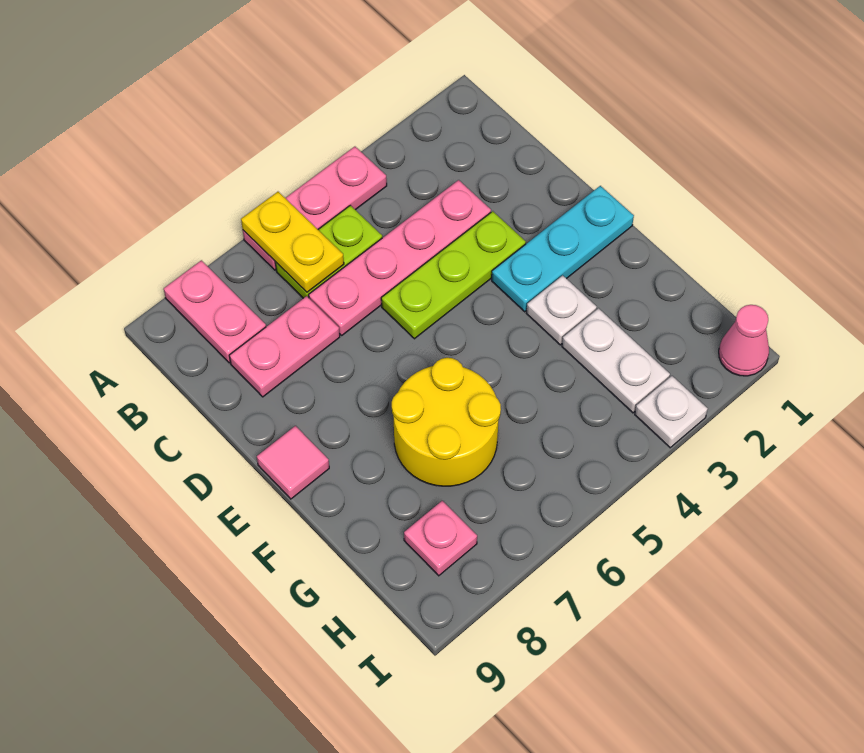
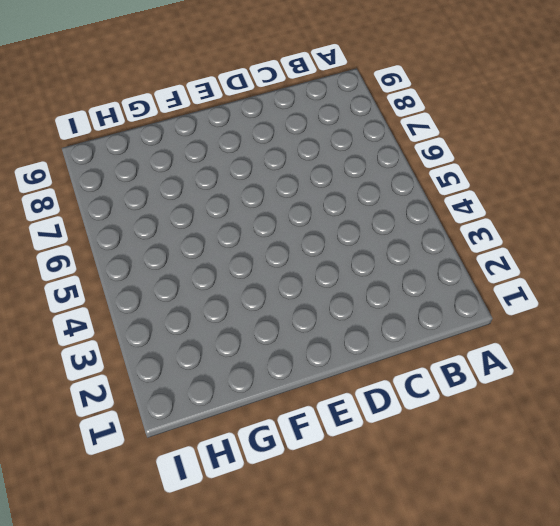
none -> pink 1x3 plate [243,147,387,270]
none -> pink 1x2 plate [164,260,266,363]
none -> lime 1x2 plate [275,205,382,298]

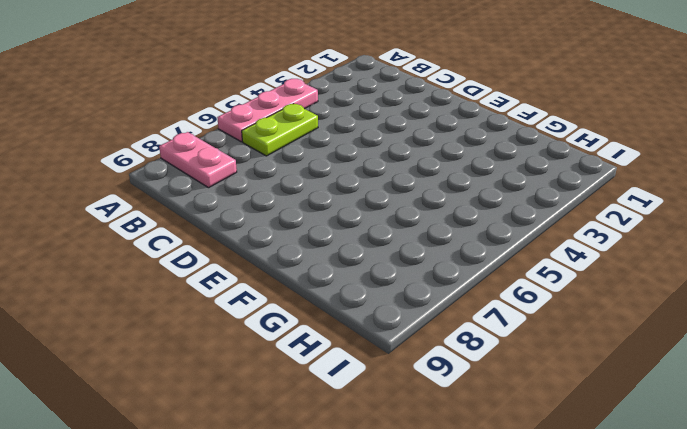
none -> pink 1x4 plate [309,180,491,335]
none -> pink 1x2 plate [229,296,340,397]
none -> lime 1x3 plate [381,211,526,339]

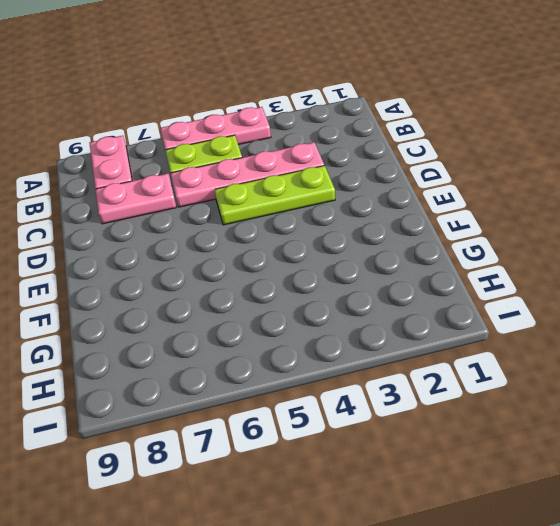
none -> cyan 1x3 plate [492,186,634,312]
none -> pink 1x1 tile [257,426,329,499]
none -> white 1x1 plate [526,275,597,345]

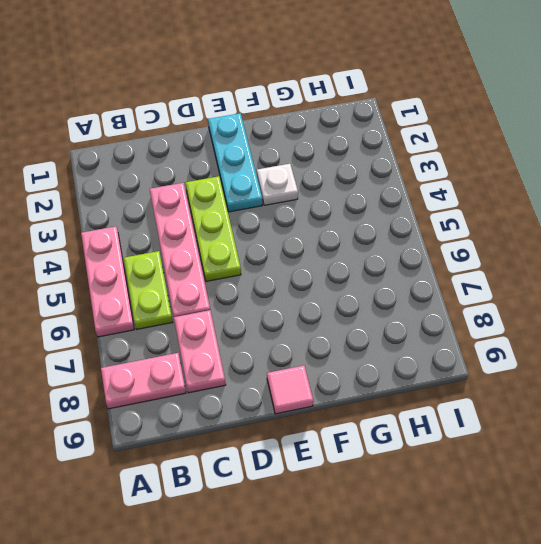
none -> yellow 2x2 round brick [392,358,501,486]
none -> white 1x2 plate [562,308,670,413]
none -> pink 1x1 plate [404,501,477,576]

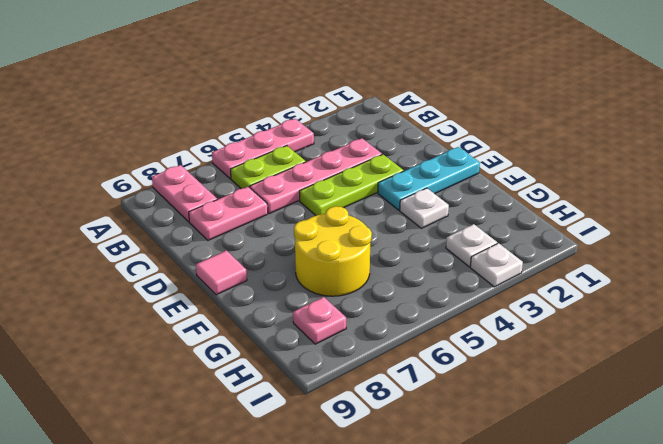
white 1x1 plate [446,224,497,267] -> white 1x2 plate [562,308,670,413]
none -> pink 1x1 cone [719,305,769,376]
none -> yellow 1x2 plate [241,192,344,292]

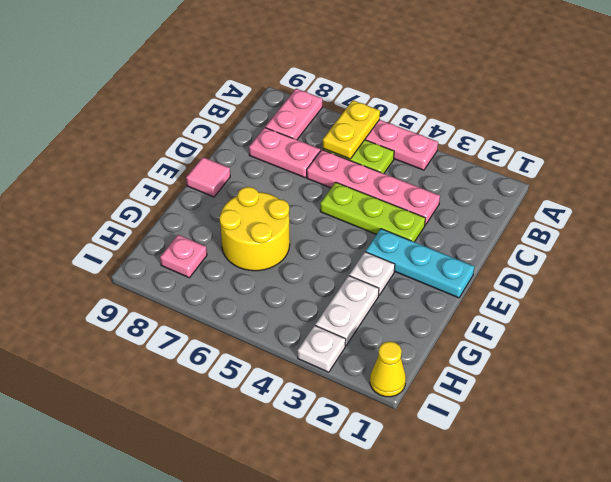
yellow 1x1 cone [370,341,406,397] -> pink 1x1 cone [719,305,769,376]

